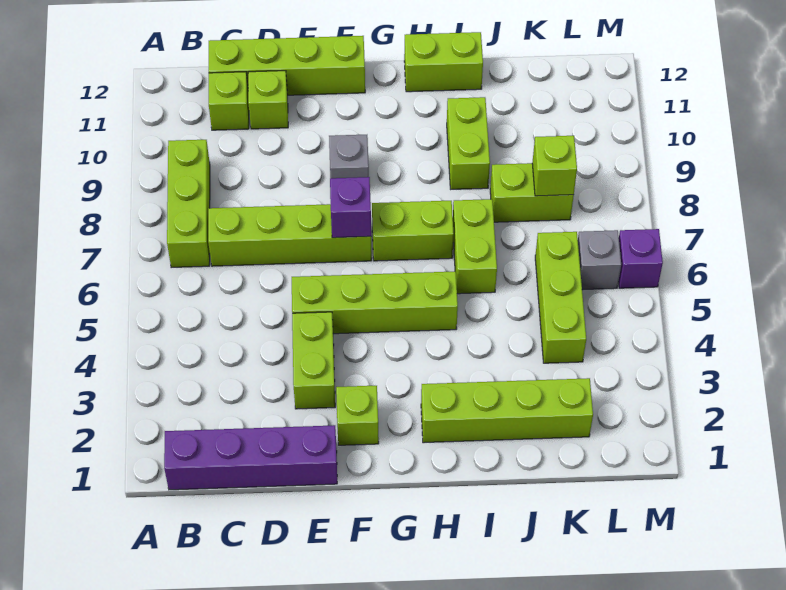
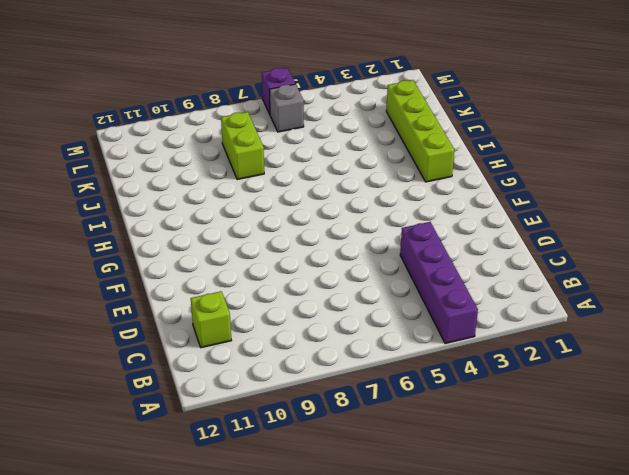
purple 1x4 brick [400,222,478,344] -> purple 1x4 brick moved to [164,425,337,490]
none -> lime 1x3 brick [167,140,210,268]
none -> lime 1x4 brick [208,204,372,266]
none -> lime 1x4 brick [209,36,365,95]

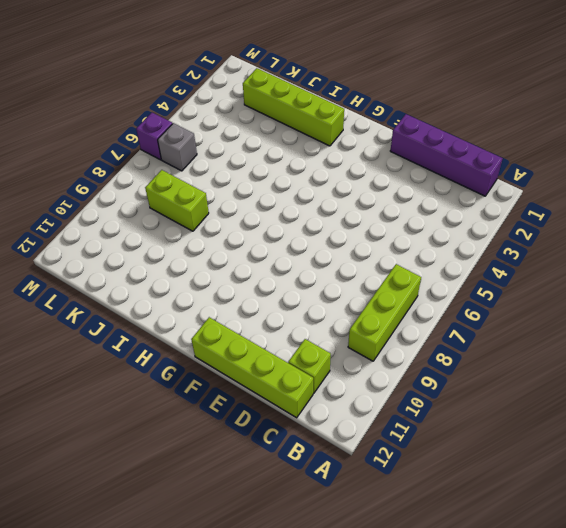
none -> lime 1x4 brick [208,204,372,266]
none -> lime 1x1 brick [248,71,288,129]
none -> lime 1x2 brick [292,312,335,409]

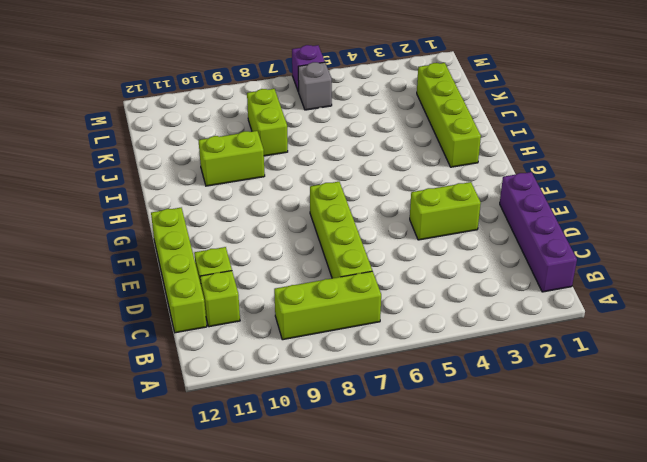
none -> lime 1x4 brick [292,271,458,334]
none -> lime 1x1 brick [336,386,379,445]
none -> grey 1x1 brick [329,135,369,178]

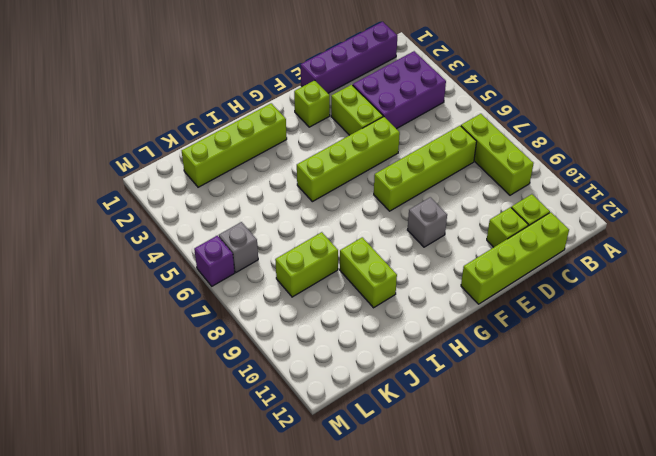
purple 2x3 brick [353,51,446,129] -> none
none -> lime 1x2 brick [372,201,454,261]
none -> lime 1x2 brick [404,32,483,92]
none -> lime 1x2 brick [453,199,497,294]

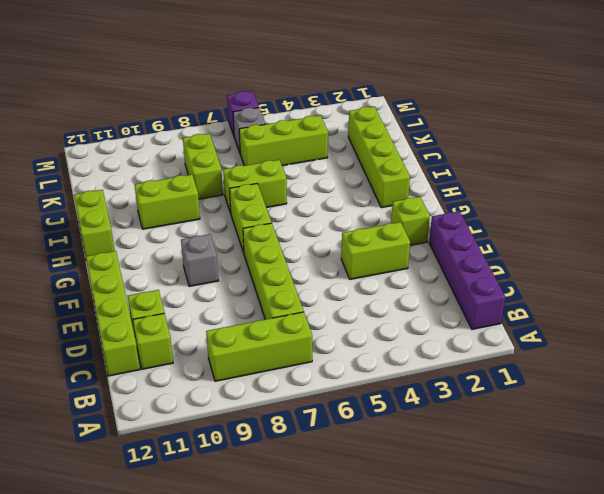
none -> lime 1x4 brick [292,271,458,334]
none -> purple 1x1 brick [330,177,371,238]
none -> lime 1x1 brick [532,136,577,196]

